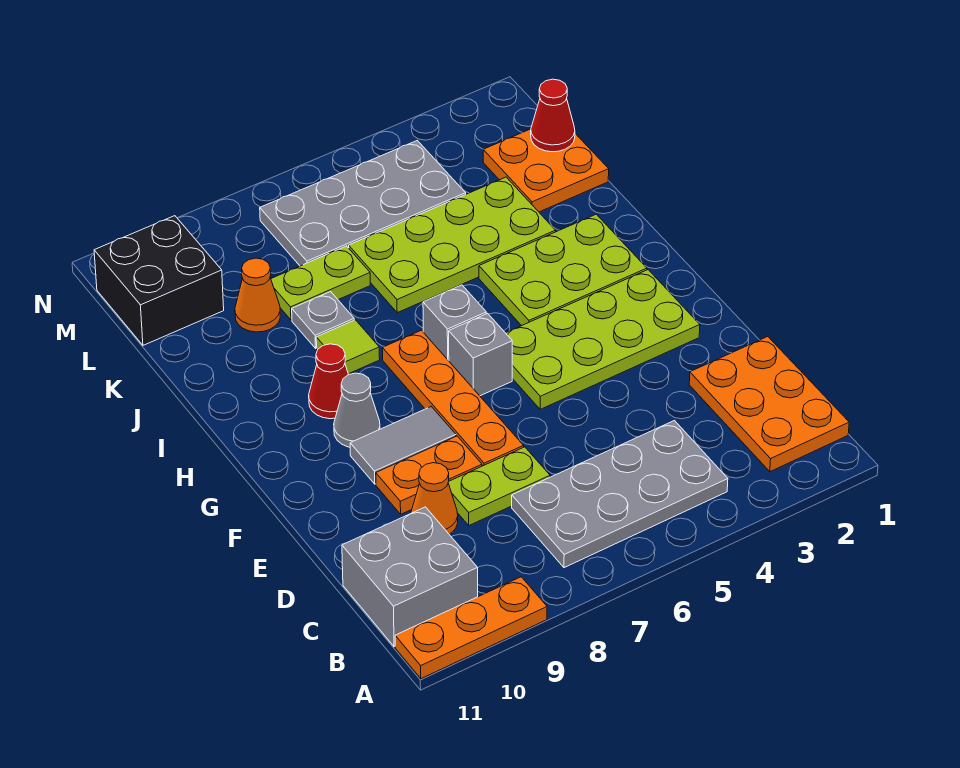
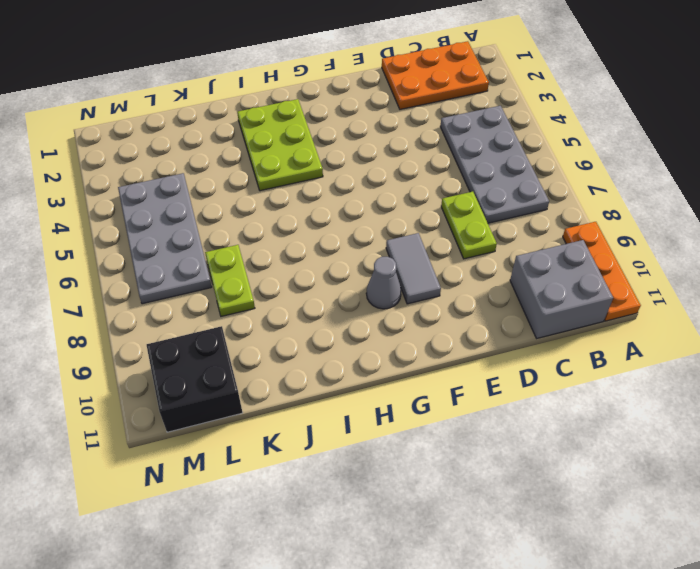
none -> orange 1x1 cone [411,463,458,534]
none -> orange 1x4 plate [382,330,524,466]
none -> orange 1x2 plate [376,436,482,514]

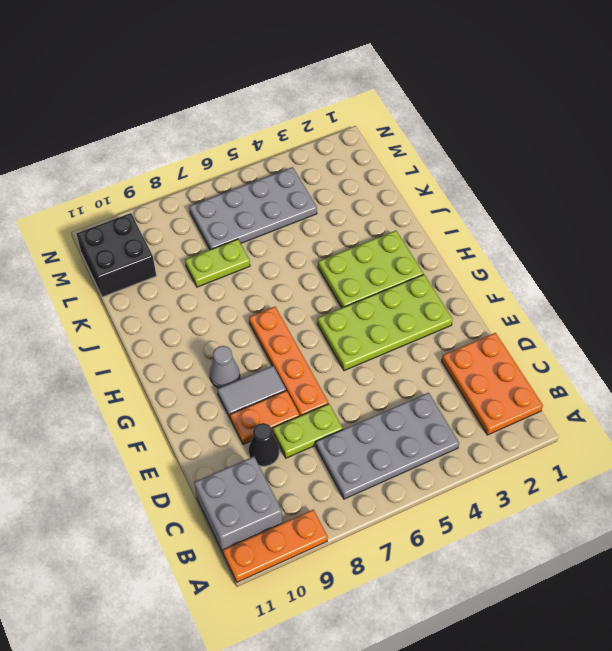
black 1x1 cone [248,423,279,466] -> orange 1x1 cone [411,463,458,534]
none -> grey 1x1 brick [449,313,512,396]
none -> grey 1x1 brick [423,285,486,361]
none -> red 1x1 cone [309,344,349,419]

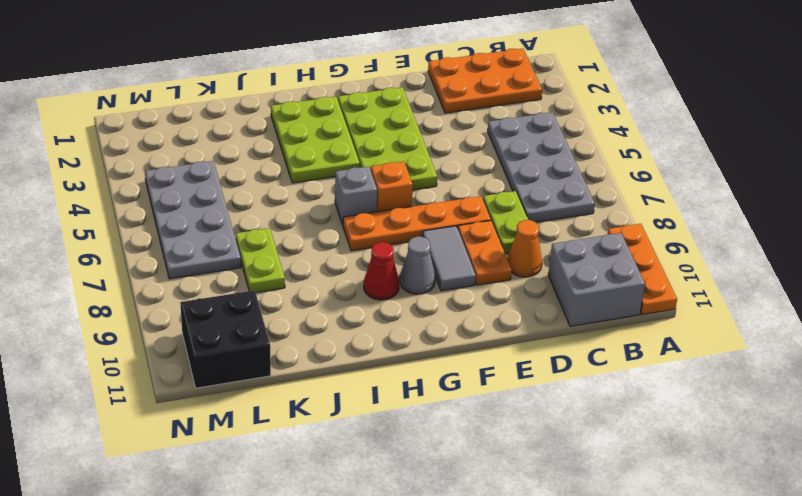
orange 1x1 brick [371,161,413,212] -> grey 1x1 brick [449,313,512,396]
none -> lime 1x1 tile [316,320,380,374]
none -> lime 2x4 plate [349,177,556,313]
none -> grey 1x1 plate [292,292,354,348]

